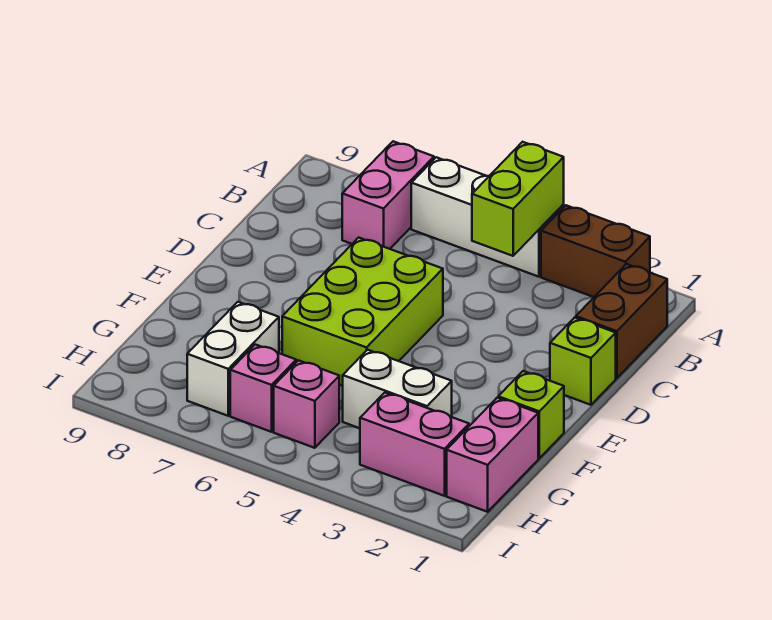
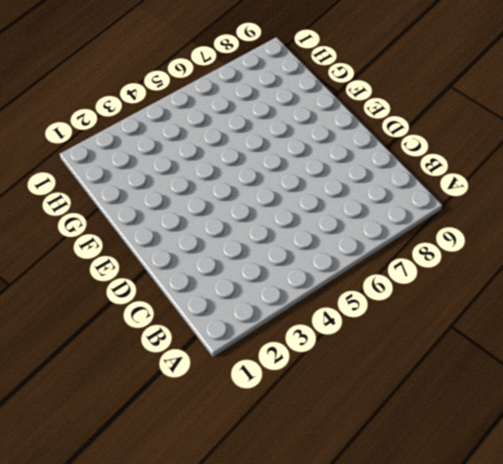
none -> brown 1x2 brick [541,205,650,297]
none -> white 1x3 brick [411,157,564,277]
none -> pink 1x2 brick [342,141,434,249]

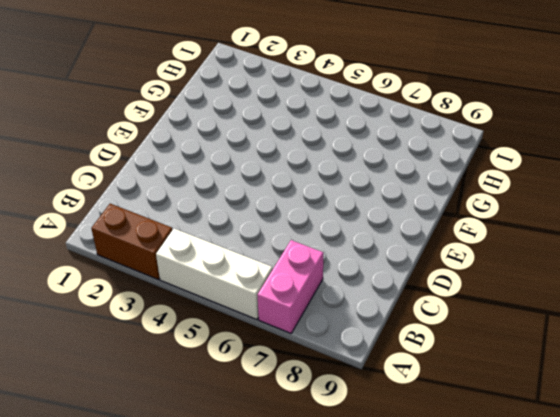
none -> brown 1x2 brick [576,264,667,378]
none -> lime 1x1 brick [550,318,616,405]
none -> lime 2x3 brick [282,238,443,386]

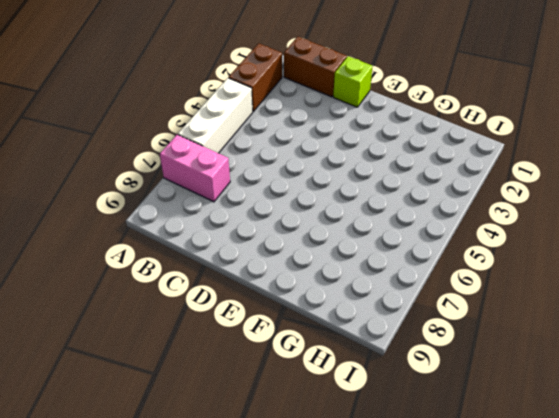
none -> lime 2x3 brick [282,238,443,386]
none -> lime 1x1 brick [498,371,564,458]
none -> pink 1x2 brick [447,398,538,512]

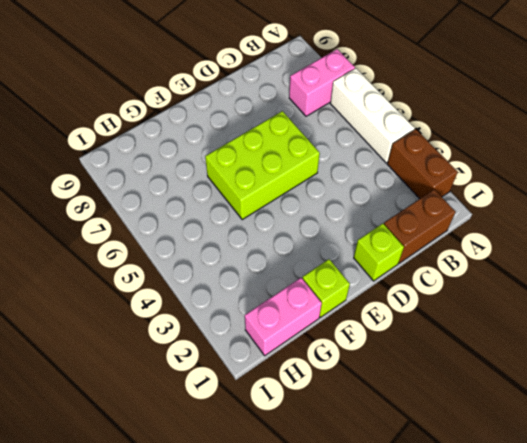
none -> white 1x2 brick [343,350,452,428]
none -> white 1x2 brick [187,302,279,416]
none -> pink 1x2 brick [360,393,469,496]

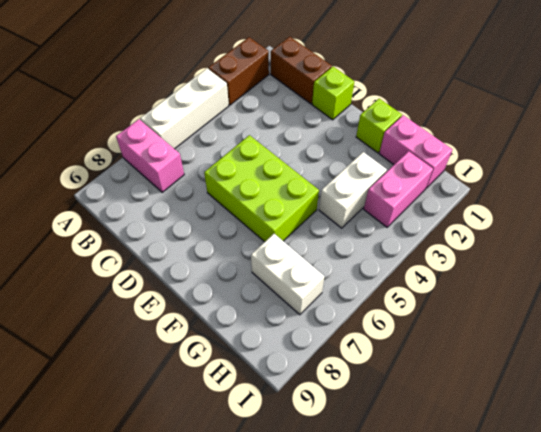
none -> pink 1x1 brick [274,360,339,448]
none -> pink 1x1 brick [230,345,296,432]
none -> lime 1x2 brick [472,142,564,256]

